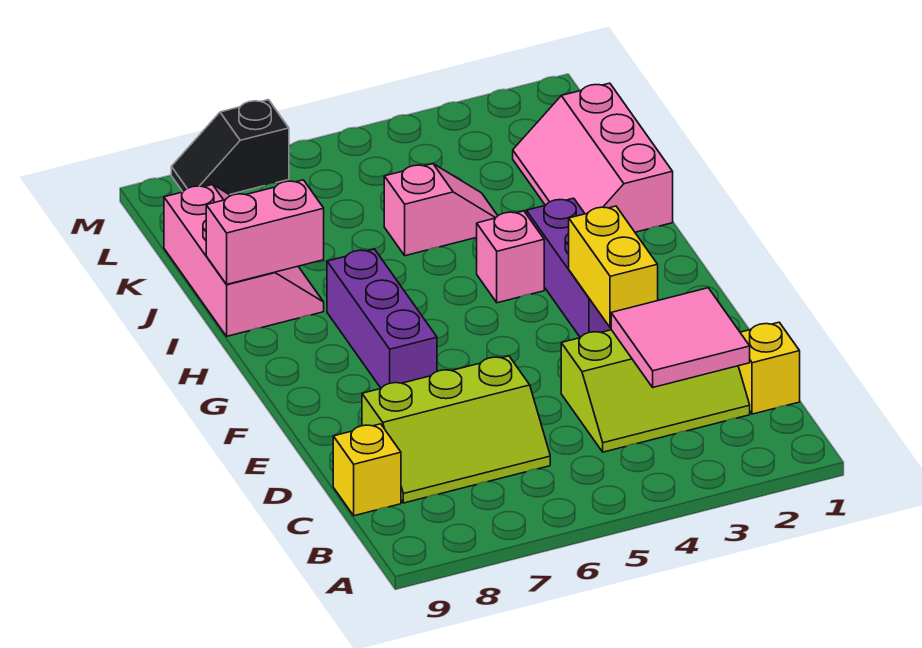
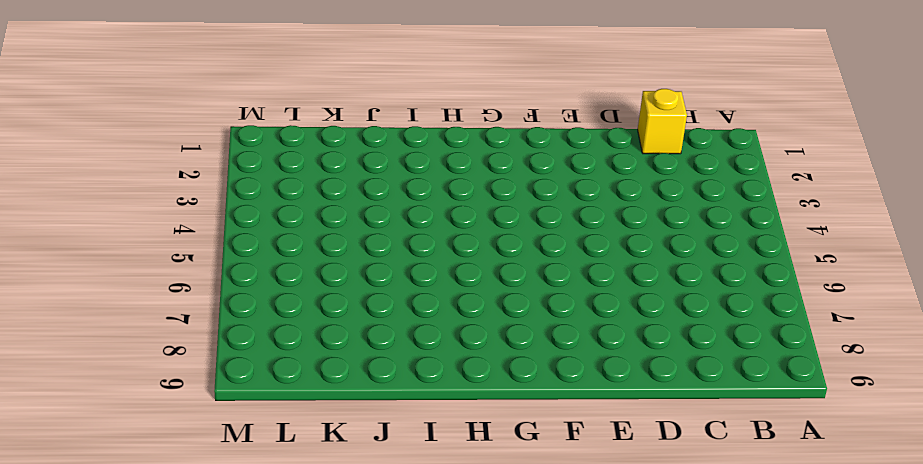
none -> lime 2x3 slope [561,330,750,452]
none -> lime 2x3 slope [362,356,550,503]
none -> yellow 1x1 brick [333,424,401,516]

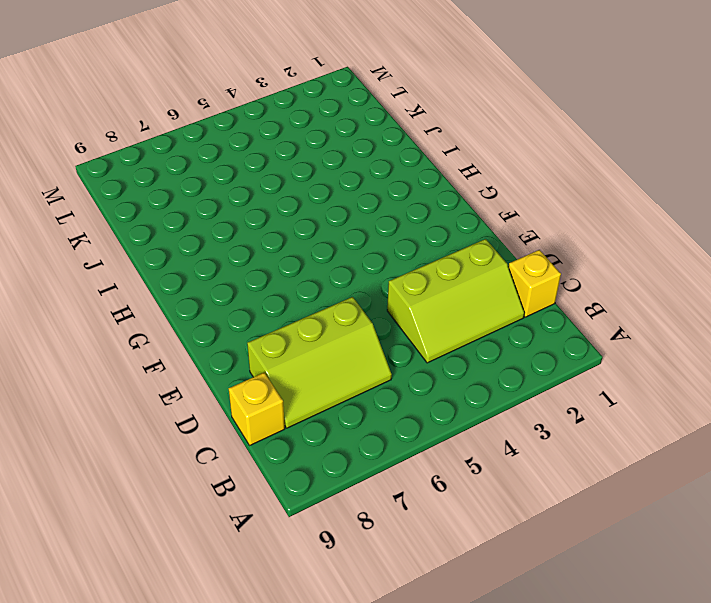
none -> purple 1x3 brick [526,198,611,337]
none -> purple 1x3 brick [327,249,437,388]
none -> pink 1x1 brick [477,211,544,303]

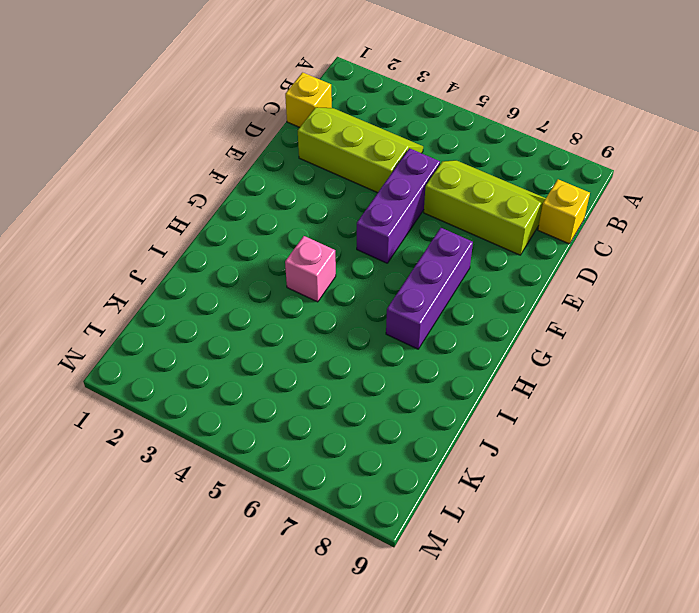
purple 1x3 brick [357,148,440,263] -> purple 1x3 brick moved to [526,198,611,337]
none -> pink 2x3 slope [513,83,673,232]
none -> pink 2x3 slope [164,185,324,336]
none -> pink 1x2 slope [384,164,498,256]

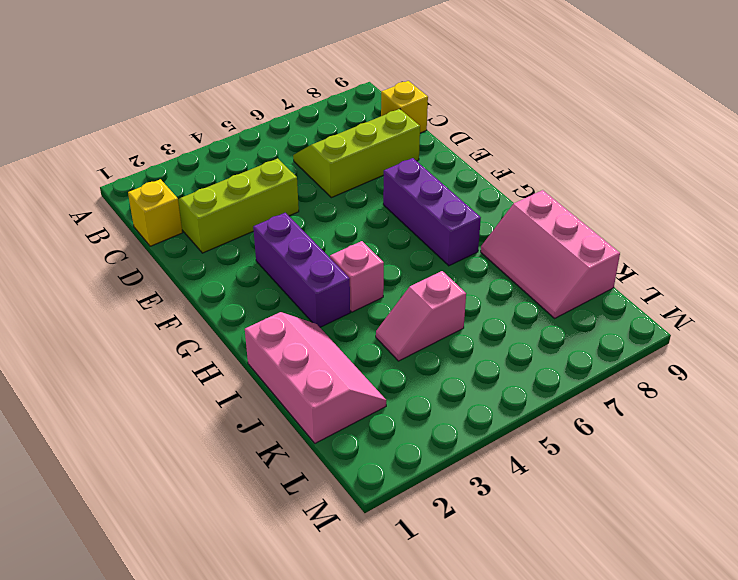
none -> black 1x2 slope [171,100,289,195]
none -> pink 2x2 tile [611,288,750,387]
none -> yellow 1x2 brick [569,206,658,328]

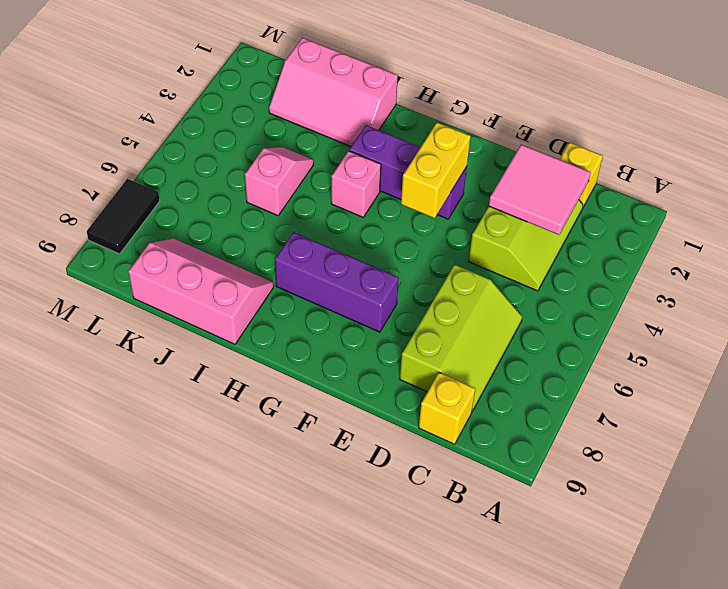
yellow 1x2 brick [401,122,471,218] -> yellow 1x2 brick turned to [569,206,658,328]
black 1x2 tile [87,179,160,254] -> black 1x2 slope [171,100,289,195]
none -> pink 1x2 brick [206,180,324,284]

